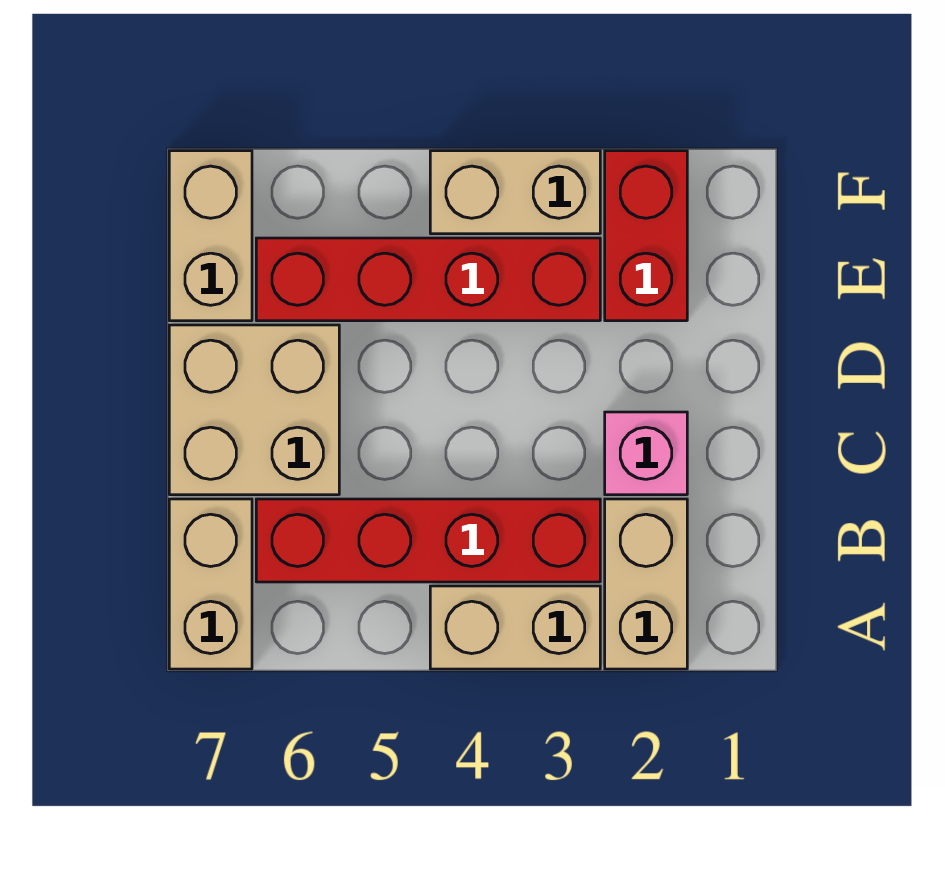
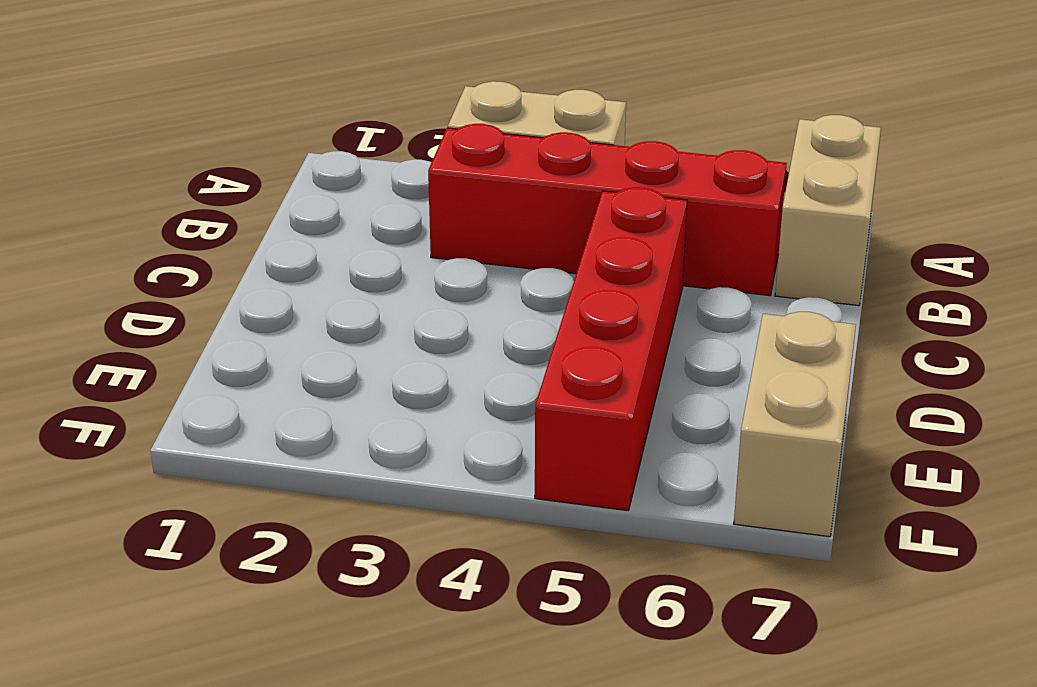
red 1x4 brick [535,187,687,511] -> red 1x4 brick turned to [256,238,600,321]
none -> tan 1x2 brick [605,499,687,669]
none -> pink 1x1 brick [605,412,687,495]

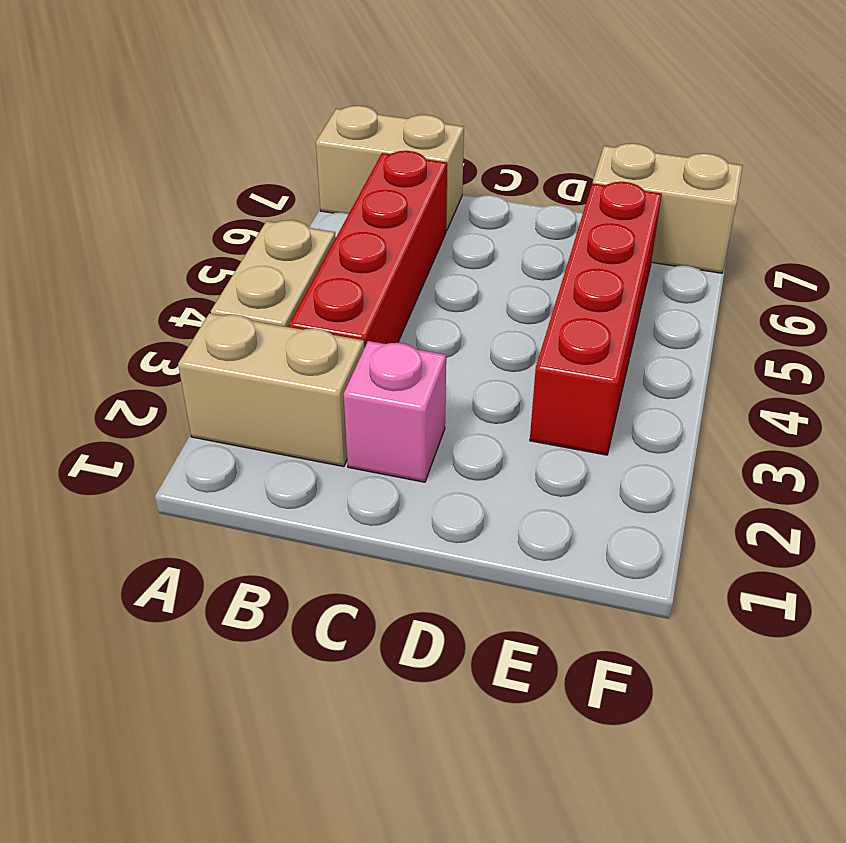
none -> tan 2x2 brick [169,325,339,495]
none -> red 1x2 brick [605,151,687,321]

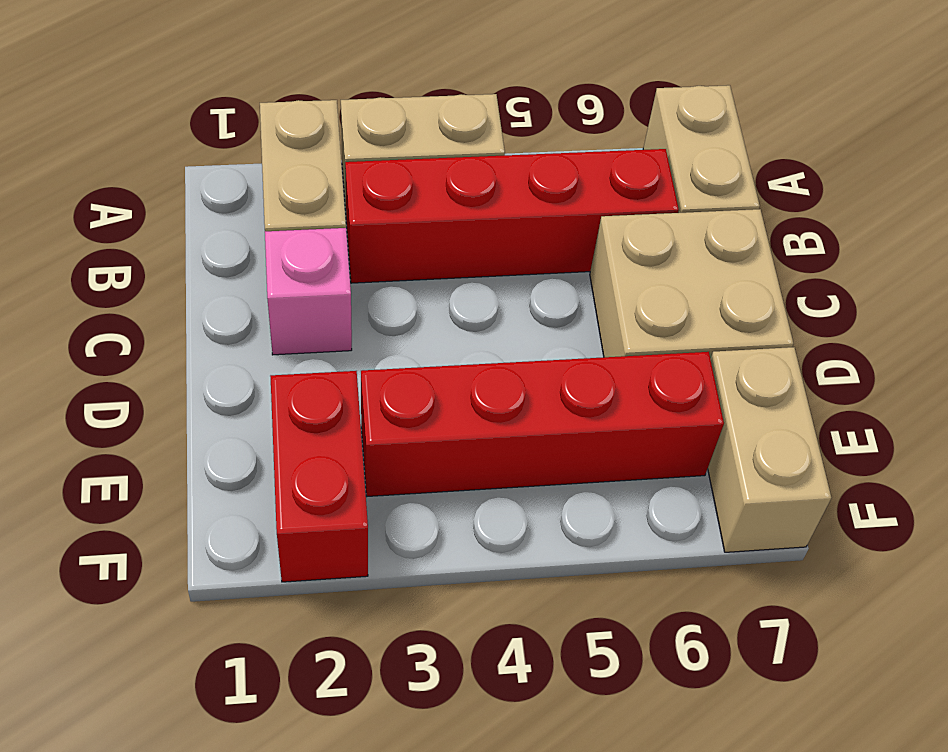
none -> tan 1x2 brick [430,151,600,234]

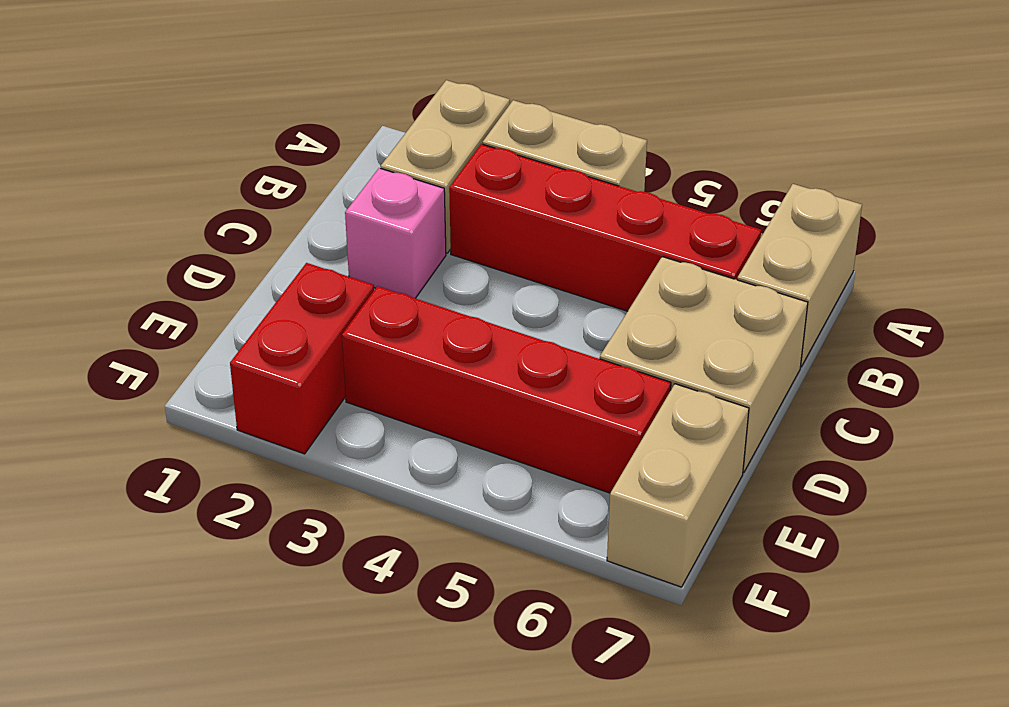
none -> tan 1x2 brick [430,151,600,234]

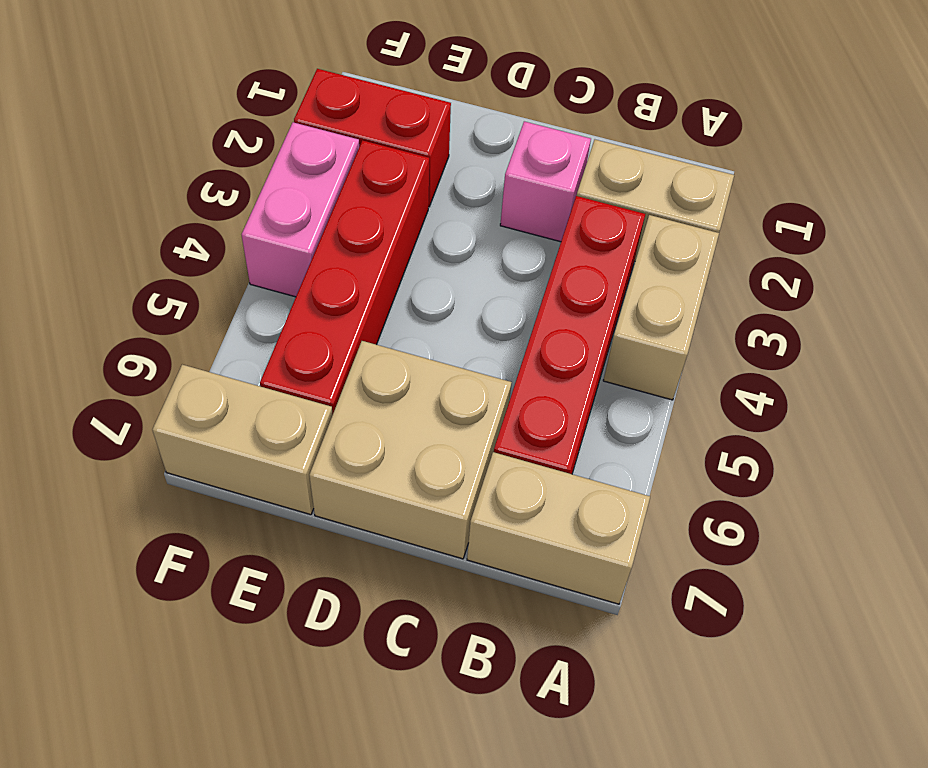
pink 1x2 brick [242,122,359,297] -> tan 1x2 brick [430,151,600,234]

